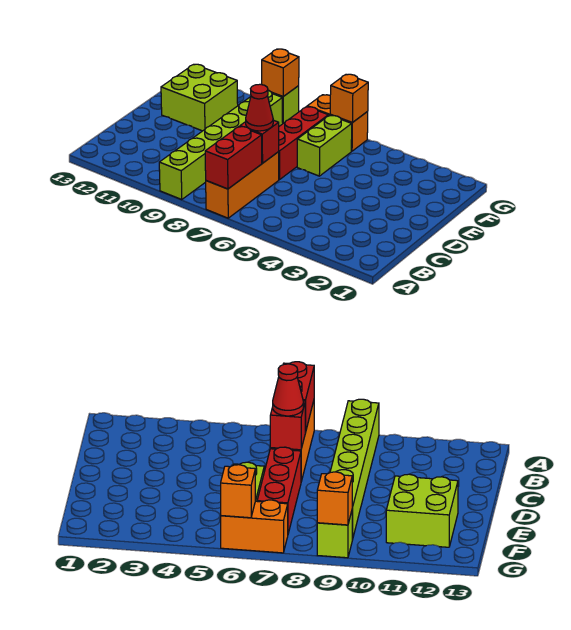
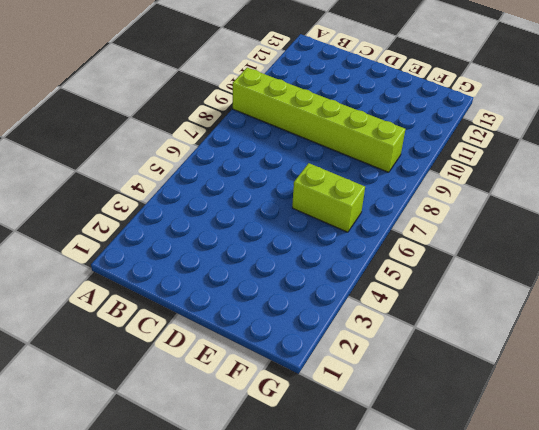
none -> orange 1x3 brick [206,152,279,218]
none -> red 1x3 brick [279,107,328,180]
none -> lime 2x2 brick [161,64,238,131]

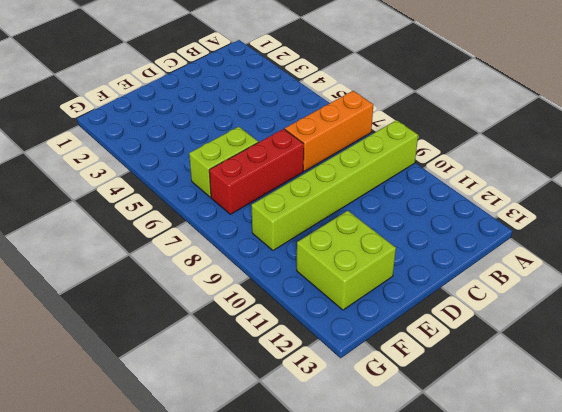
none -> orange 1x2 brick [307,95,368,151]
none -> lime 1x1 brick [272,86,299,123]
none -> red 1x2 brick [205,126,262,189]

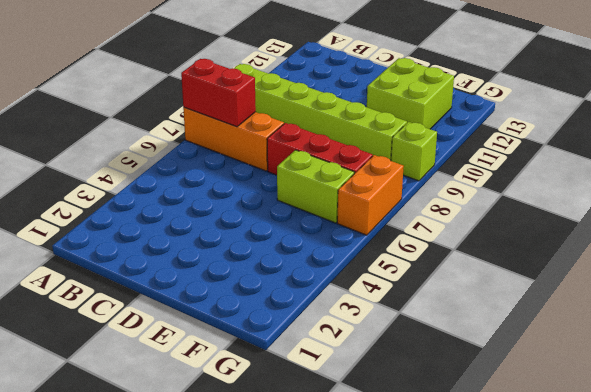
none -> red 1x1 brick [240,120,279,163]
none -> orange 1x1 brick [330,74,368,123]
none -> orange 1x1 brick [262,49,299,96]

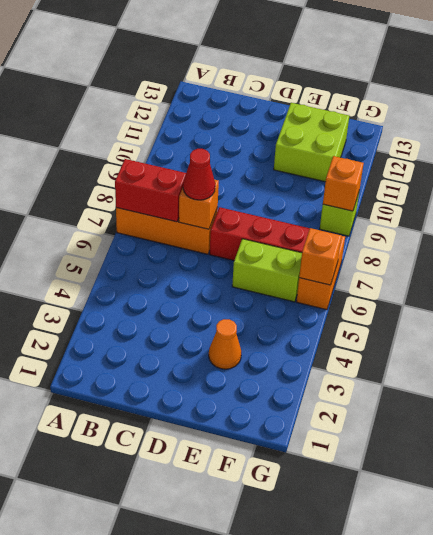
orange 1x1 brick [179,180,219,229] -> red 1x1 brick [240,120,279,163]
orange 1x1 cone [209,319,241,369] -> none
none -> lime 1x6 brick [159,90,283,200]

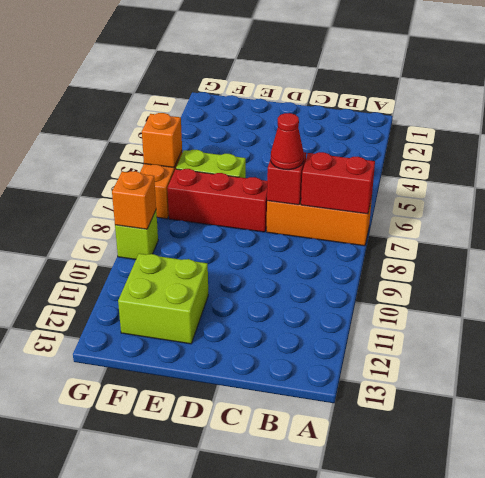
none -> lime 1x6 brick [159,90,283,200]

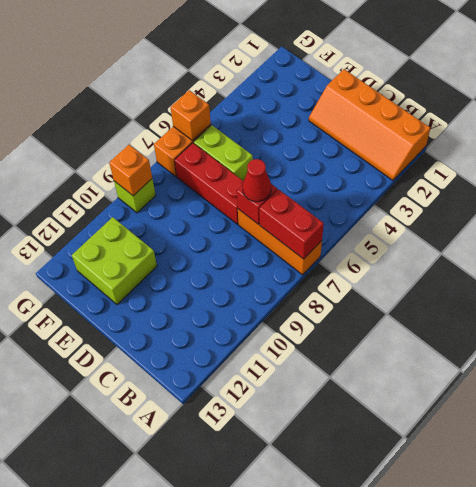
orange 2x4 slope [309,69,430,180] -> none
none -> lime 1x6 brick [159,90,283,200]

